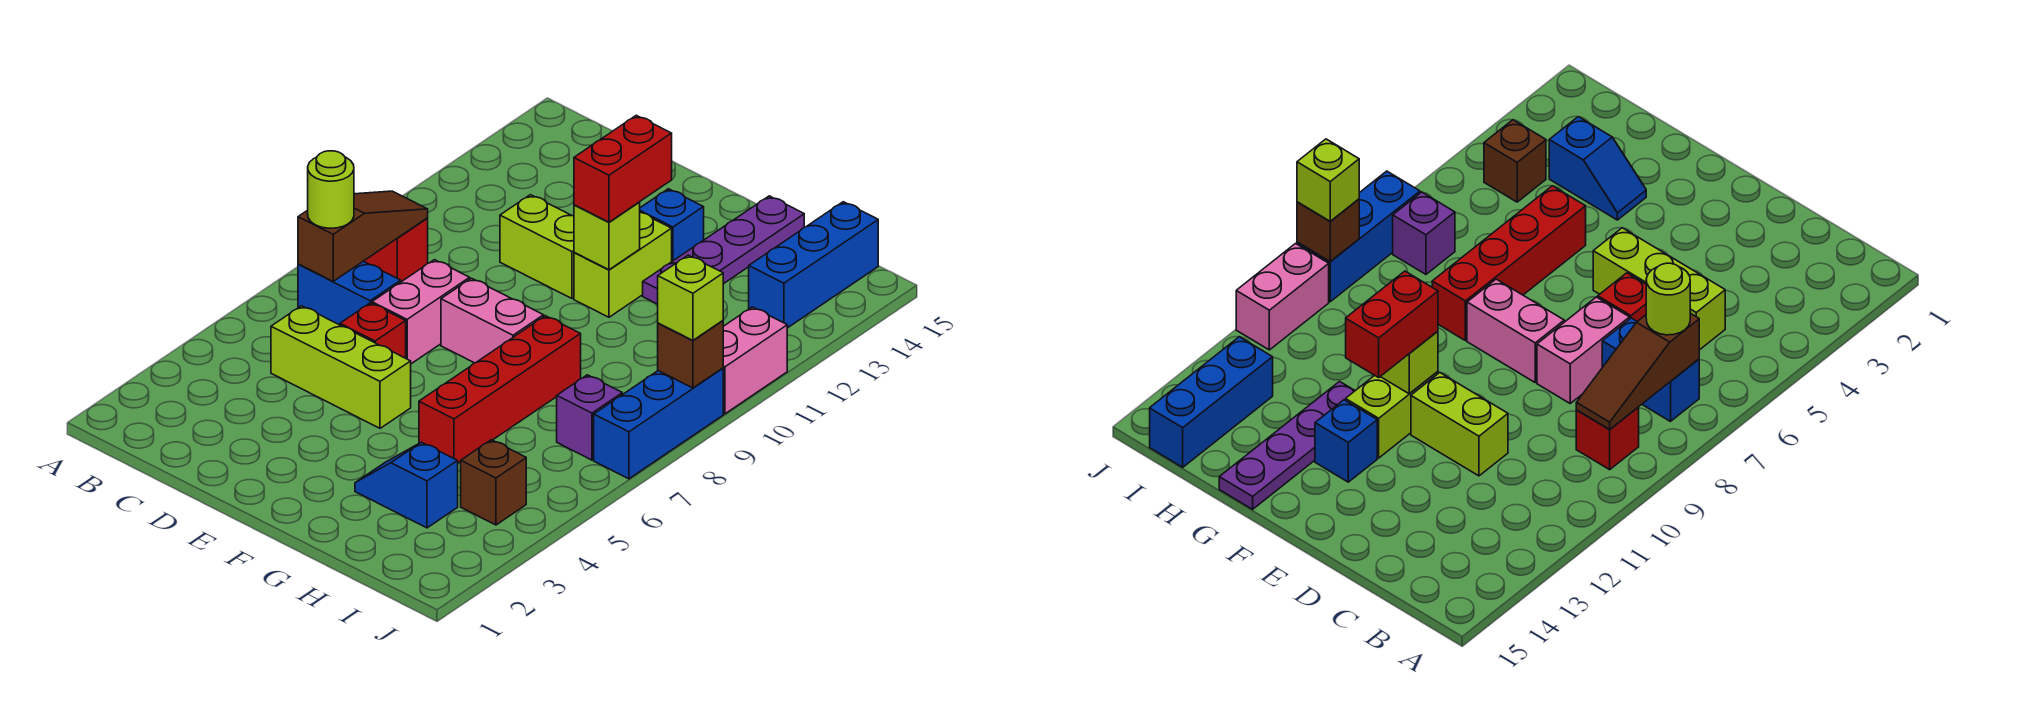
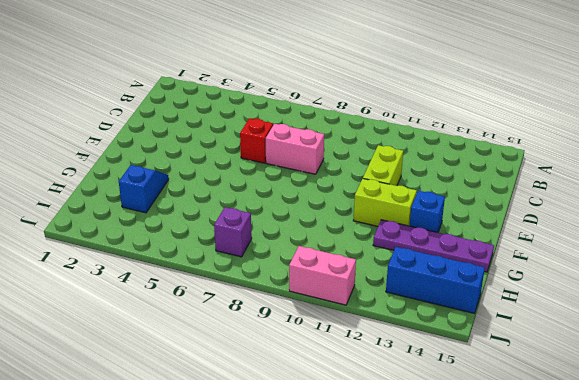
none -> blue 1x2 brick [298,261,401,325]
none -> red 1x1 brick [364,218,428,282]
none -> lime 1x3 brick [271,306,411,428]

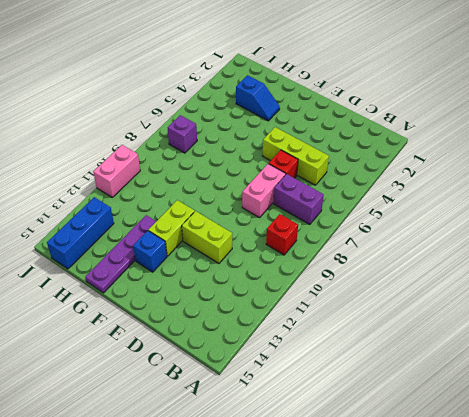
purple 1x2 brick [273,174,324,225] -> blue 1x2 brick [298,261,401,325]
none -> pink 1x2 brick [441,278,544,363]
none -> red 1x4 brick [419,316,581,463]
none -> brown 1x1 brick [461,440,526,525]

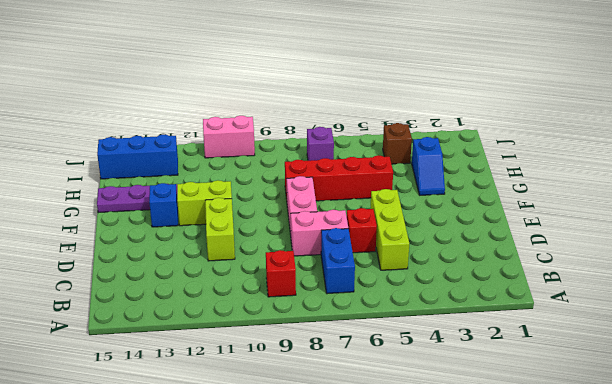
none -> blue 1x3 brick [594,368,723,479]
none -> brown 1x3 slope [298,191,428,281]
none -> lime 1x1 brick [574,202,640,270]

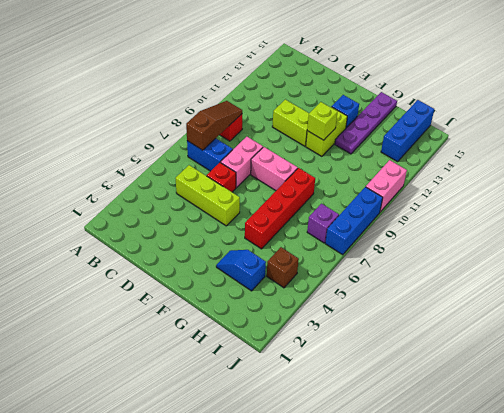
none -> brown 1x1 brick [658,321,723,388]
none -> lime 1x1 round brick [308,151,354,228]
none -> red 1x2 brick [574,115,672,222]

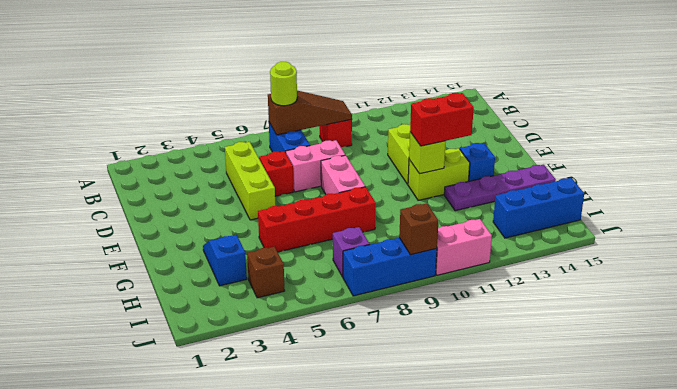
none -> lime 1x1 brick [658,255,723,340]

